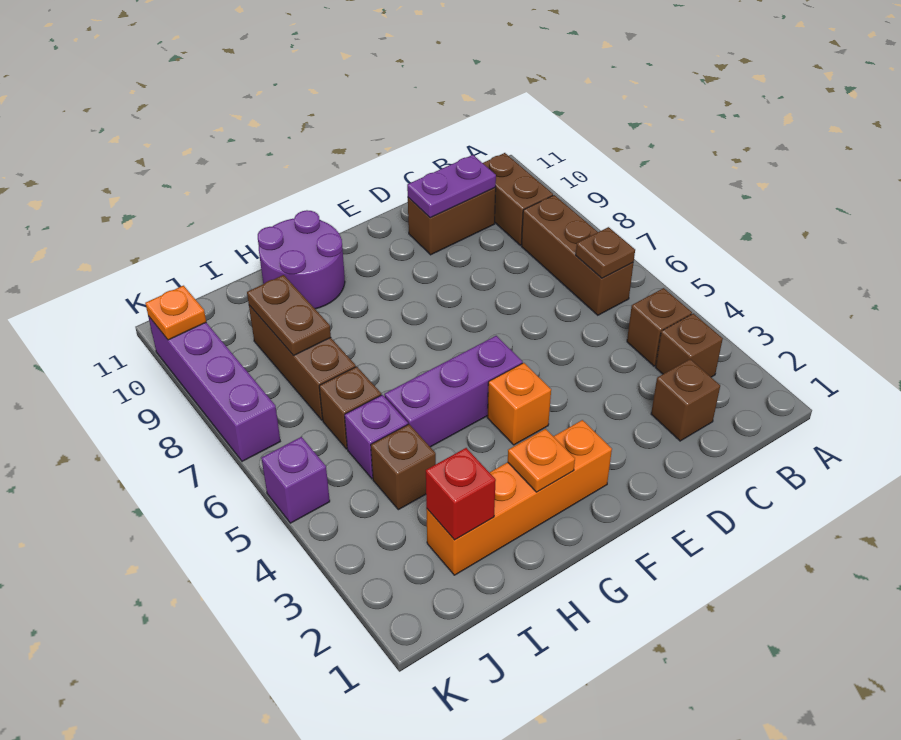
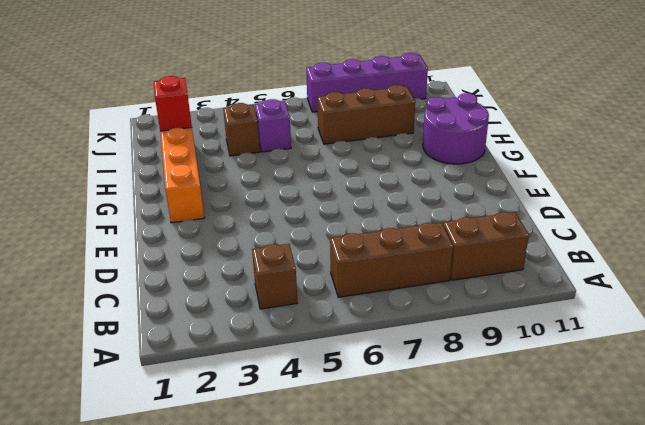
none -> brown 1x1 brick [656,313,723,377]
none -> brown 1x1 brick [651,359,720,441]
none -> brown 1x2 brick [408,188,496,255]

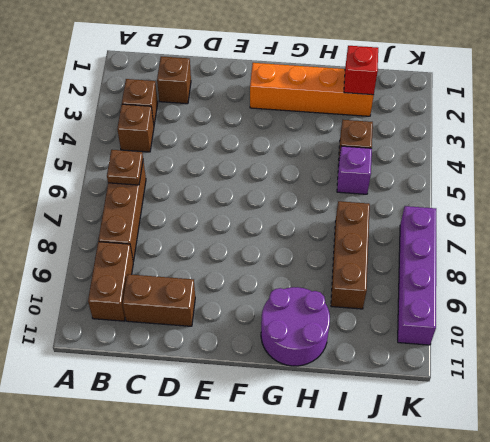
none -> orange 1x1 brick [487,363,551,445]
none -> purple 1x3 brick [384,336,523,447]
none -> brown 1x1 brick [319,367,381,449]

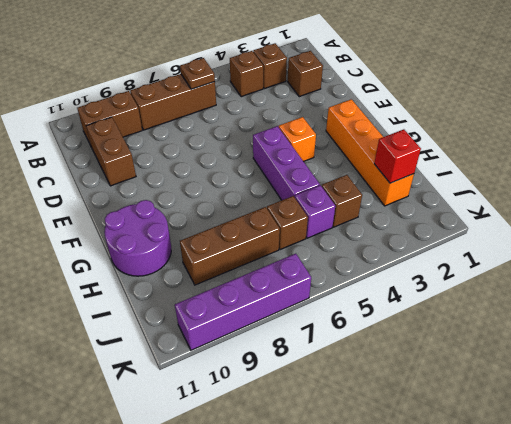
none -> purple 1x1 brick [261,437,330,523]
none -> purple 1x2 plate [407,155,496,218]
none -> orange 1x1 plate [508,429,575,492]

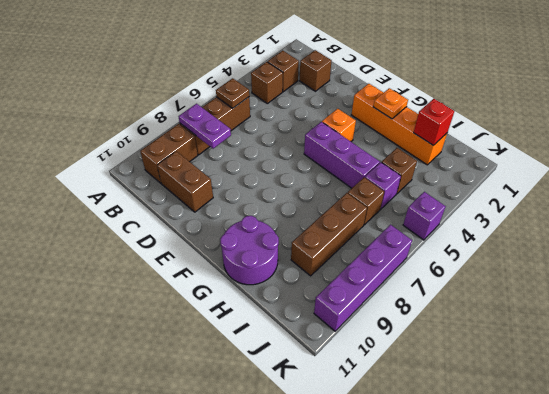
purple 1x2 plate [179,104,231,149] -> purple 1x2 plate moved to [407,155,496,218]
none -> brown 1x2 plate [247,275,331,356]
none -> orange 1x1 plate [145,286,206,340]

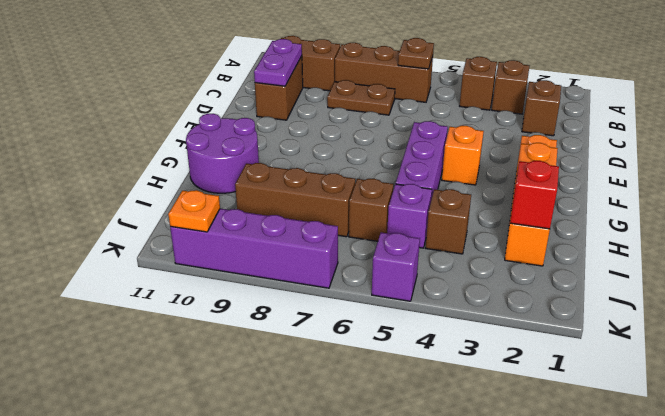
brown 1x2 plate [327,80,395,115] -> brown 1x2 plate moved to [247,275,331,356]

